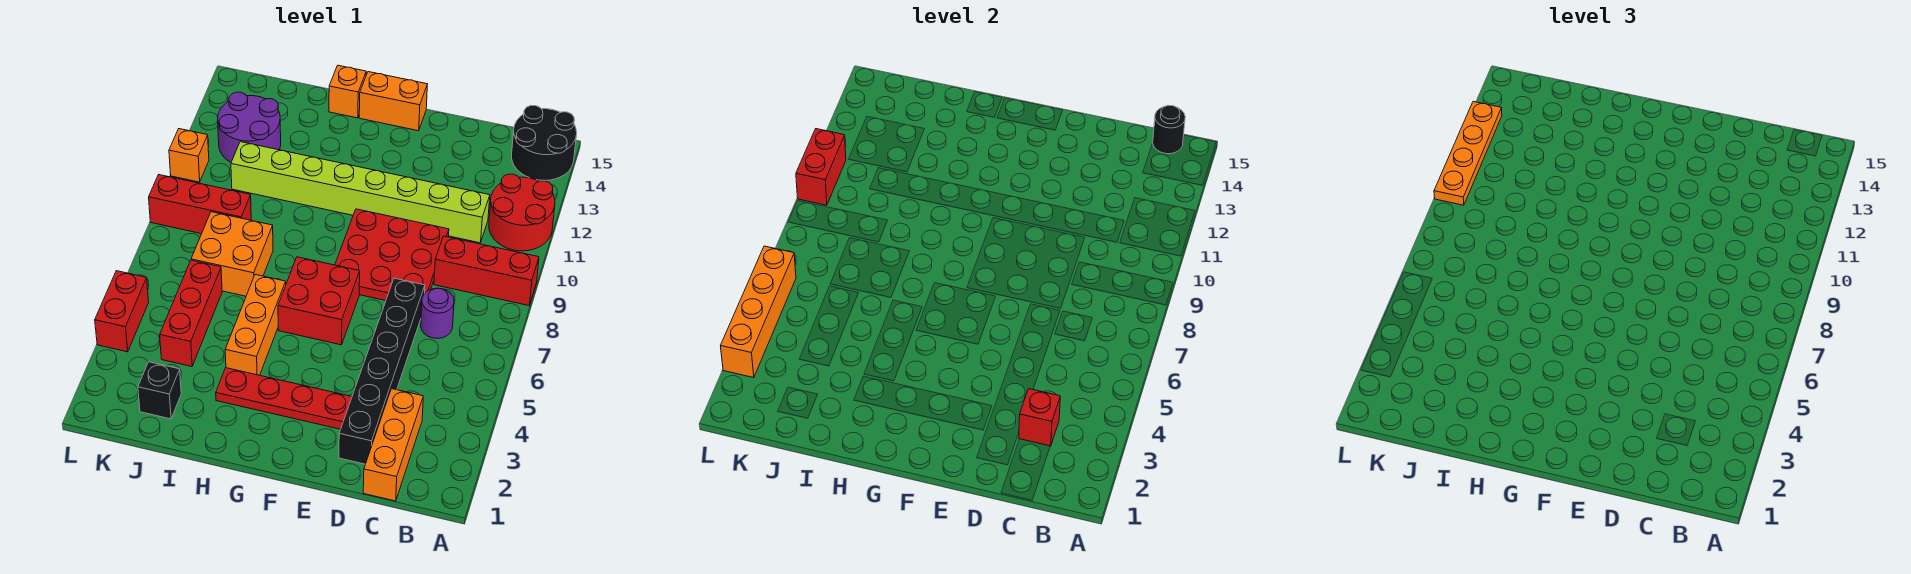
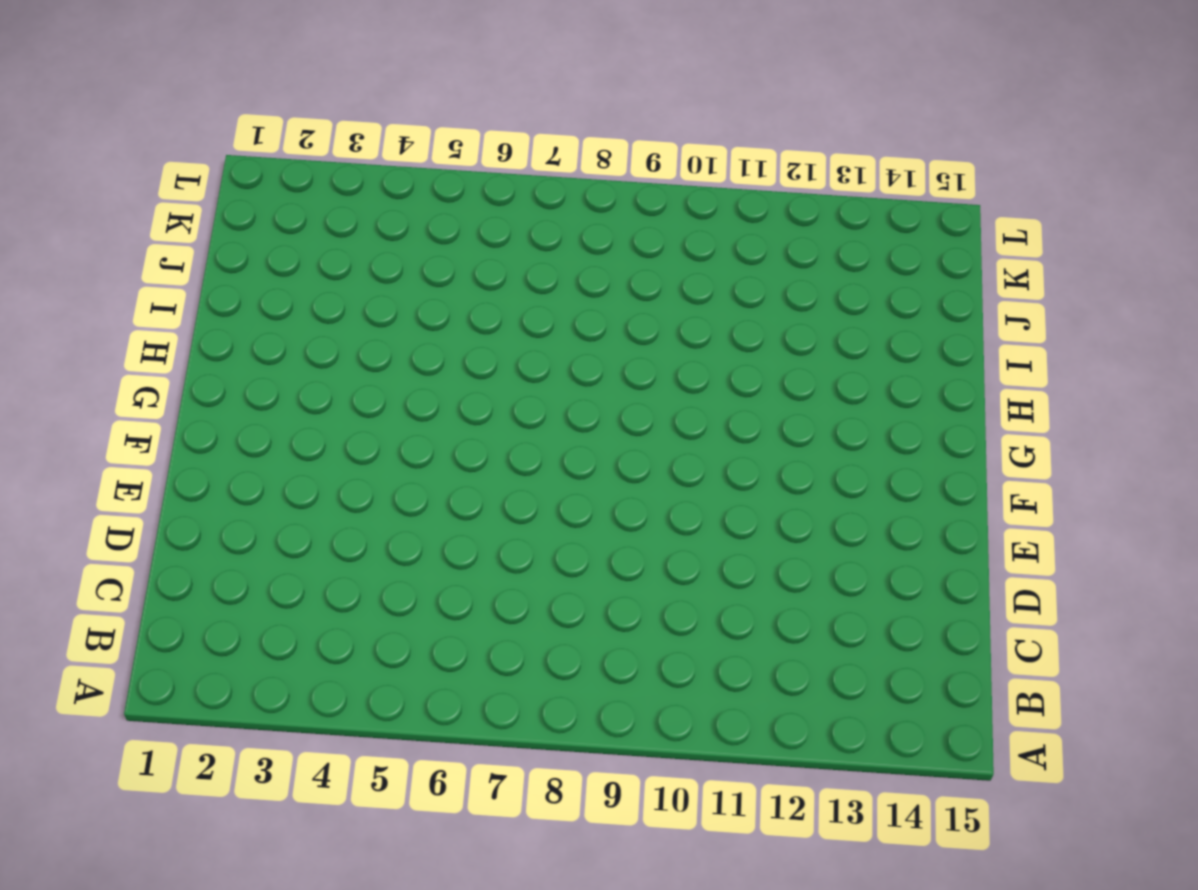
none -> red 1x3 brick [434,236,539,306]
none -> red 2x2 round brick [489,174,555,251]
none -> black 2x2 round brick [512,105,577,181]

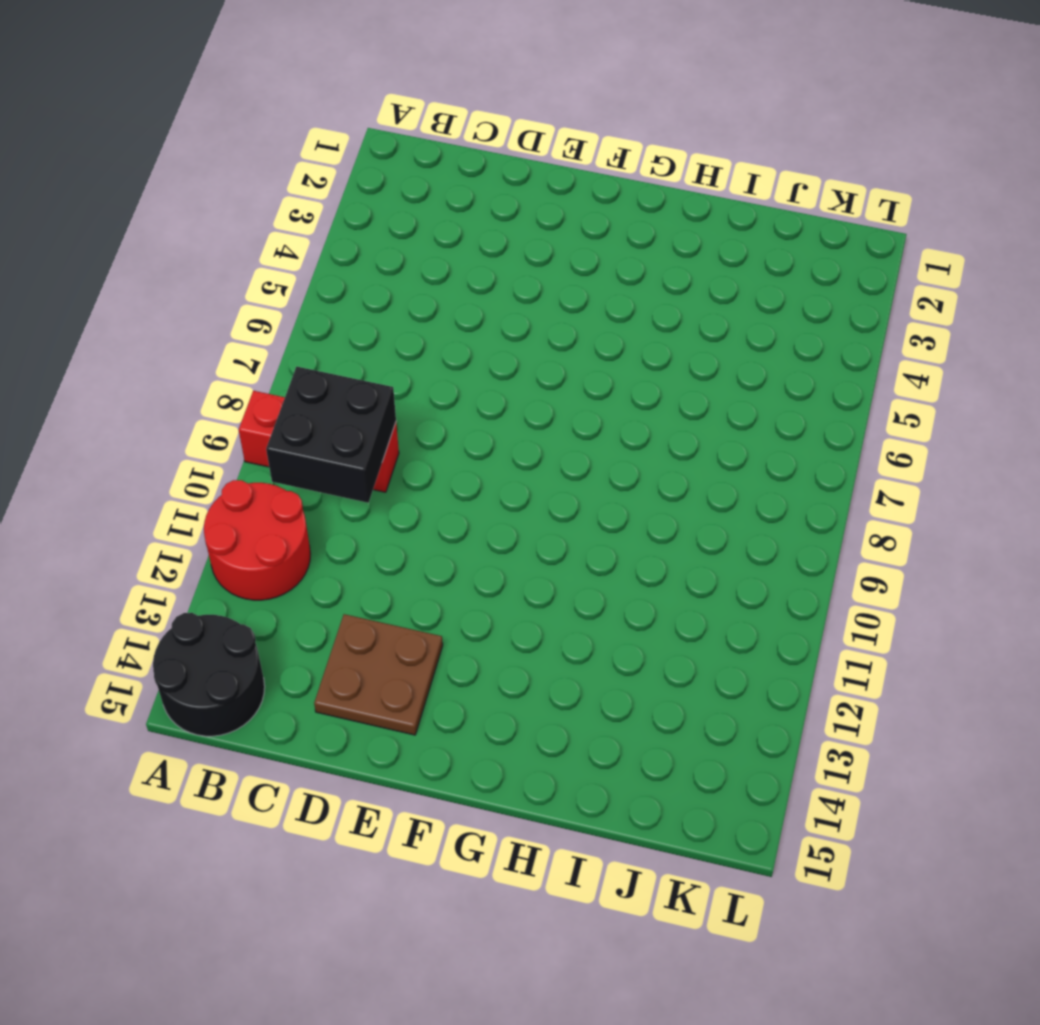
black 2x2 brick [266,367,396,503] -> none
brown 2x2 plate [314,614,443,735] -> none
none -> orange 1x3 brick [363,389,423,501]
none -> purple 1x1 round brick [421,288,454,339]
none -> lime 1x8 brick [231,142,490,243]

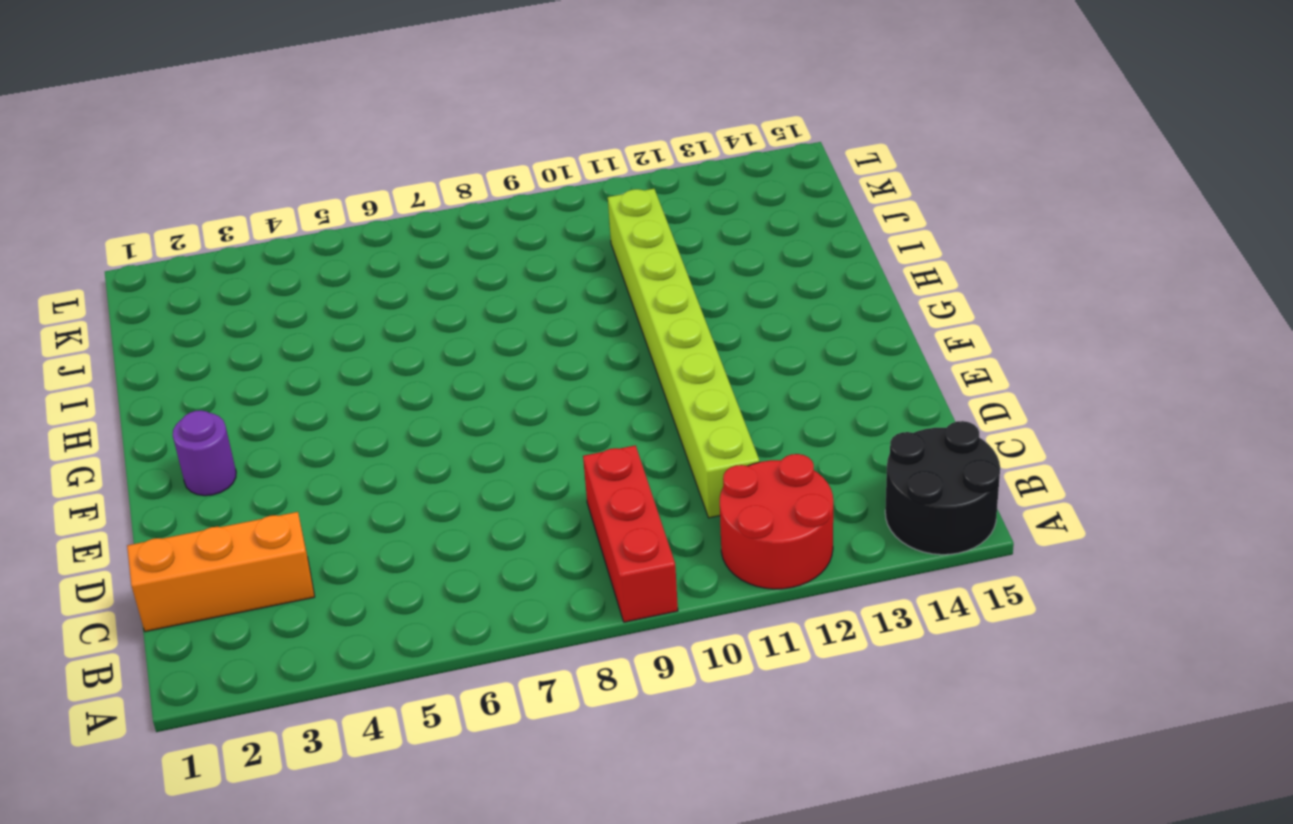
purple 1x1 round brick [173,410,236,496] -> purple 1x1 round brick moved to [421,288,454,339]
none -> black 1x6 brick [339,278,425,464]
none -> red 3x3 plate [335,209,449,301]
none -> red 1x4 plate [216,368,352,429]

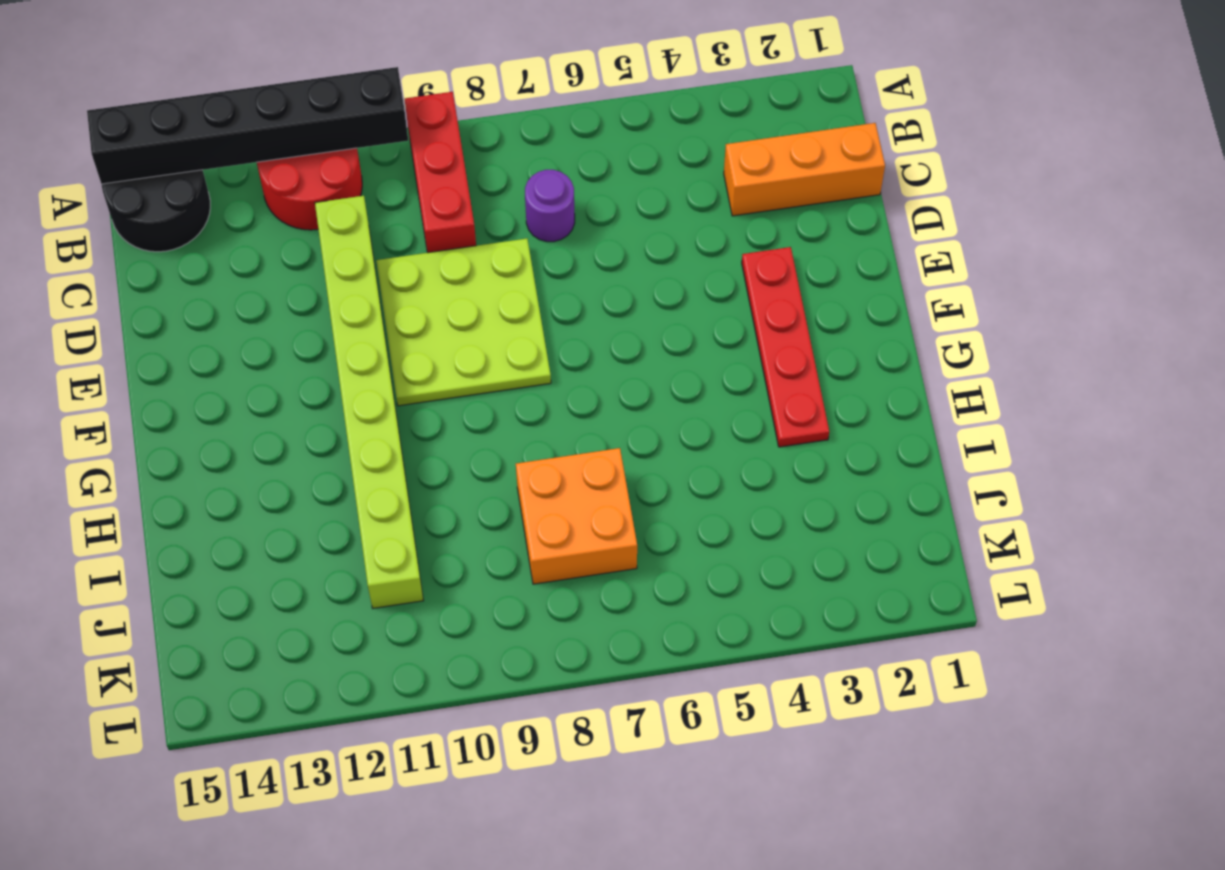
black 1x6 brick [87,67,408,184] -> black 1x6 brick moved to [339,278,425,464]
lime 3x3 plate [376,238,551,406] -> red 3x3 plate [335,209,449,301]
none -> red 2x2 brick [278,257,360,345]
none -> orange 1x2 brick [359,72,427,131]
none -> orange 1x3 brick [225,275,286,375]

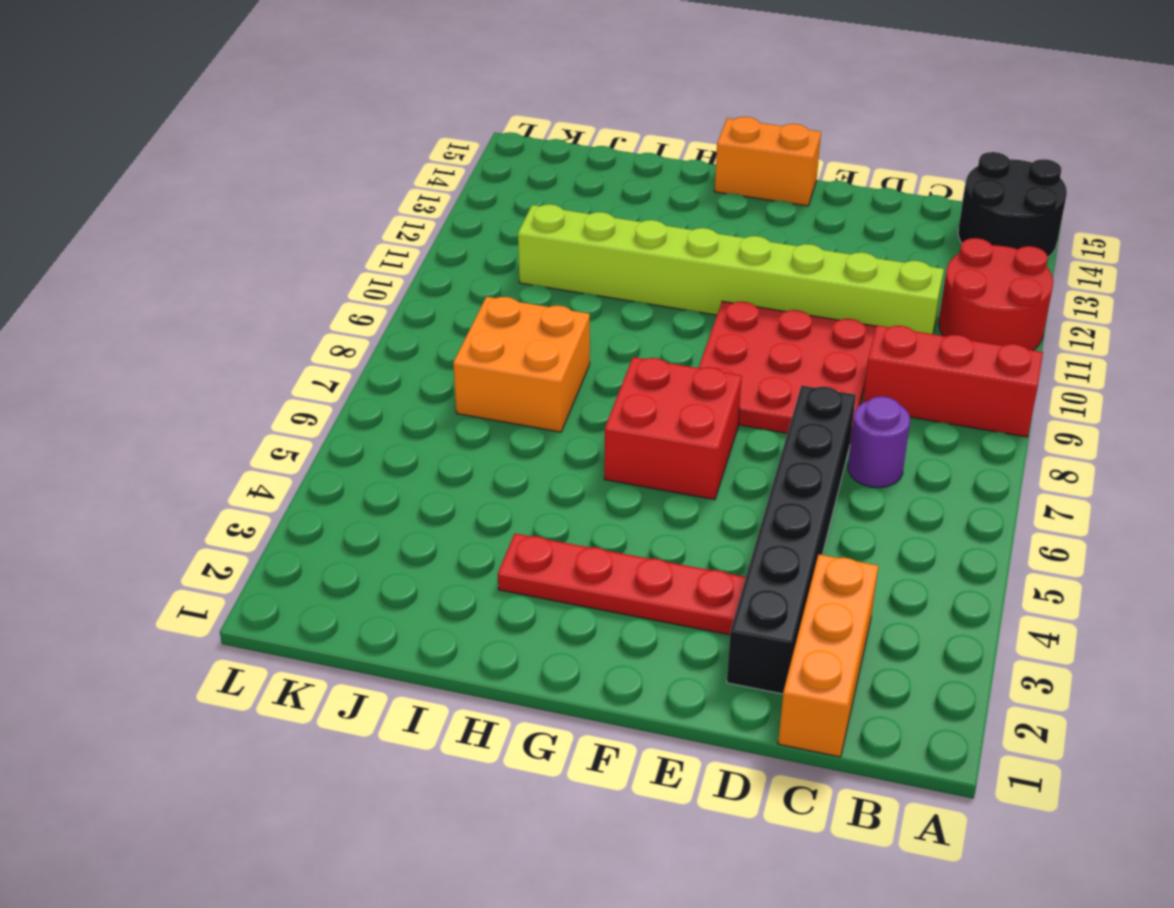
none -> orange 1x3 brick [225,275,286,375]
none -> orange 1x1 brick [329,65,366,118]
none -> black 1x1 brick [138,362,181,419]

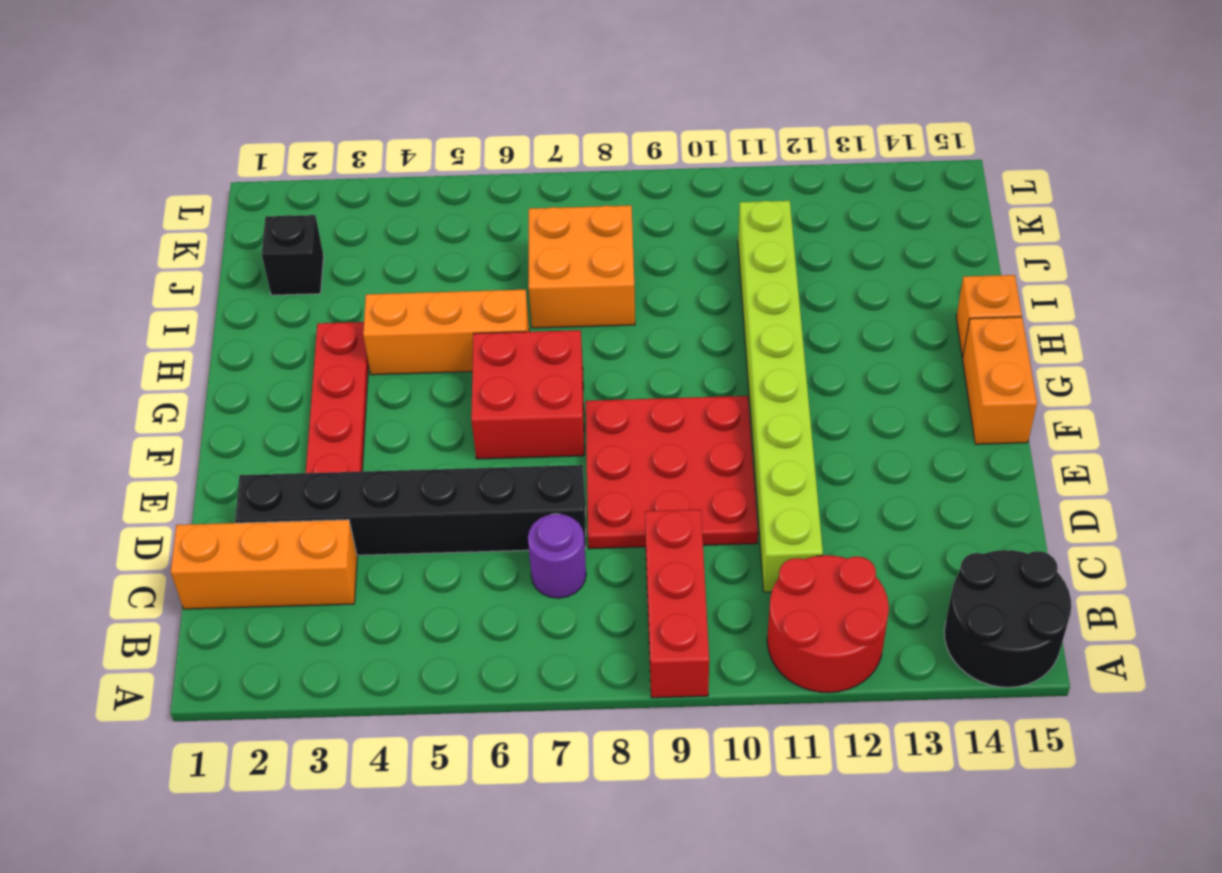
none -> red 1x3 brick [160,260,222,367]
none -> red 1x3 brick [149,175,251,234]
none -> purple 2x2 round brick [218,92,281,162]

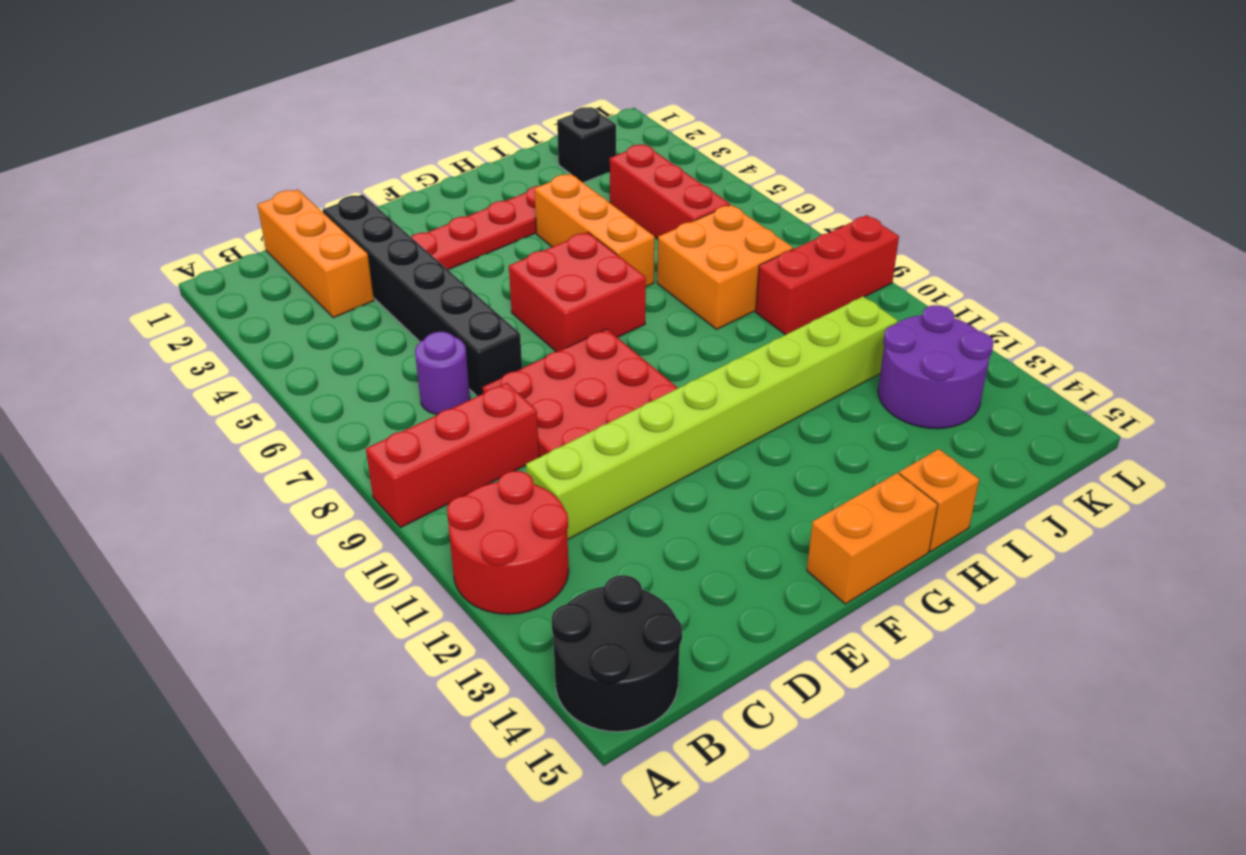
none -> red 1x2 brick [95,271,149,352]
none -> orange 1x1 brick [169,129,209,182]
none -> black 1x1 round brick [1153,105,1185,154]

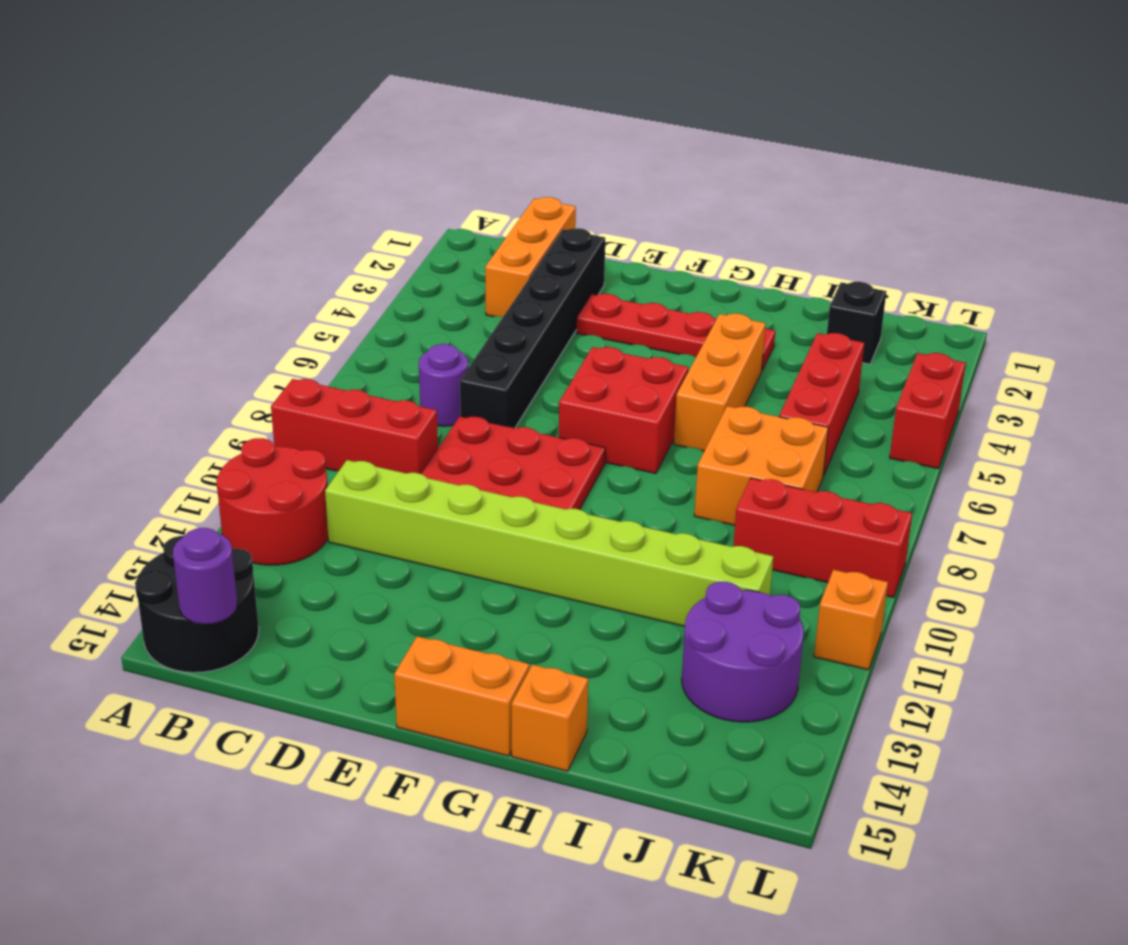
purple 1x1 round brick [173,528,237,624] -> black 1x1 round brick [1153,105,1185,154]
none -> red 1x1 brick [1019,389,1060,446]
none -> orange 1x4 brick [721,246,796,378]
none -> red 1x2 brick [796,129,846,205]

